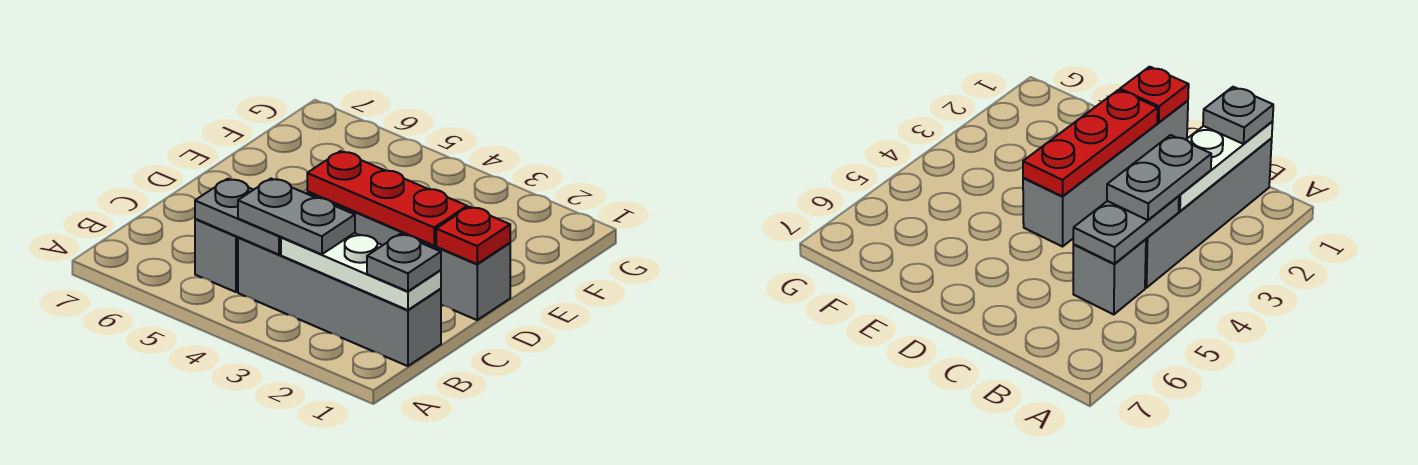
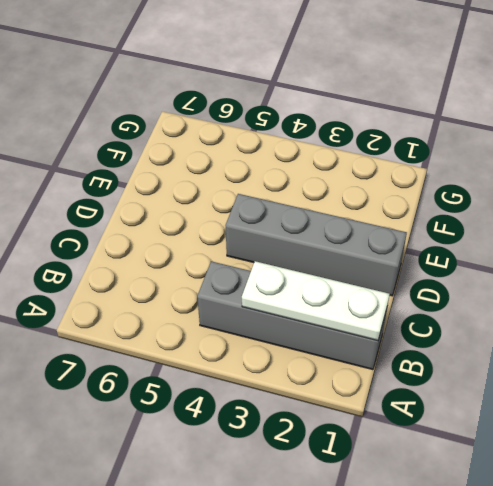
none -> grey 1x1 brick [195,219,238,292]
none -> grey 1x2 plate [195,179,281,255]

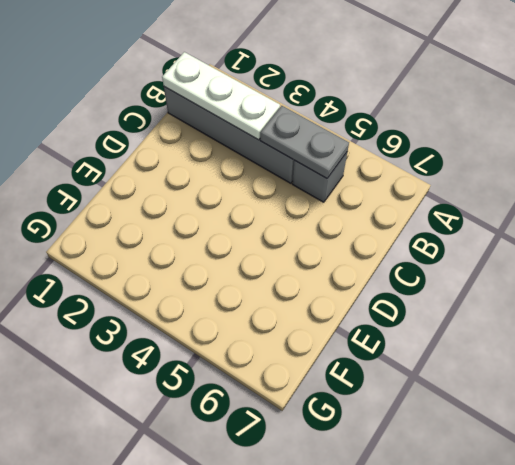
none -> grey 1x4 brick [307,191,510,320]
none -> red 1x1 plate [436,207,510,264]

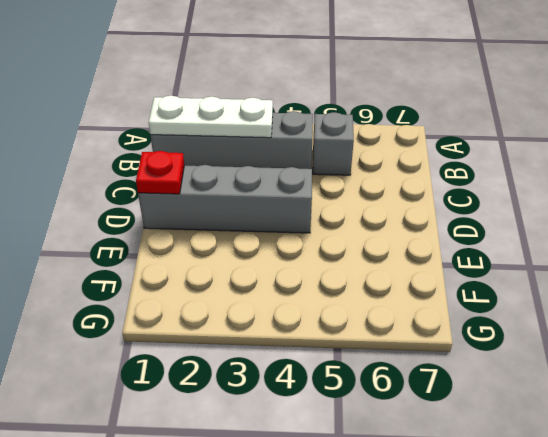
none -> grey 1x2 plate [195,179,281,255]
none -> red 1x3 plate [307,151,467,245]

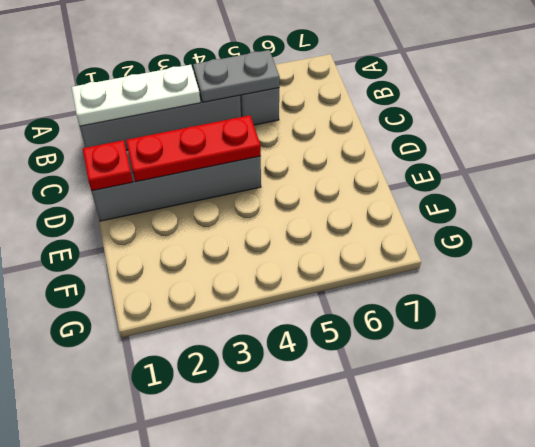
none -> grey 1x1 plate [367,234,441,291]
none -> grey 1x2 plate [238,179,355,254]

